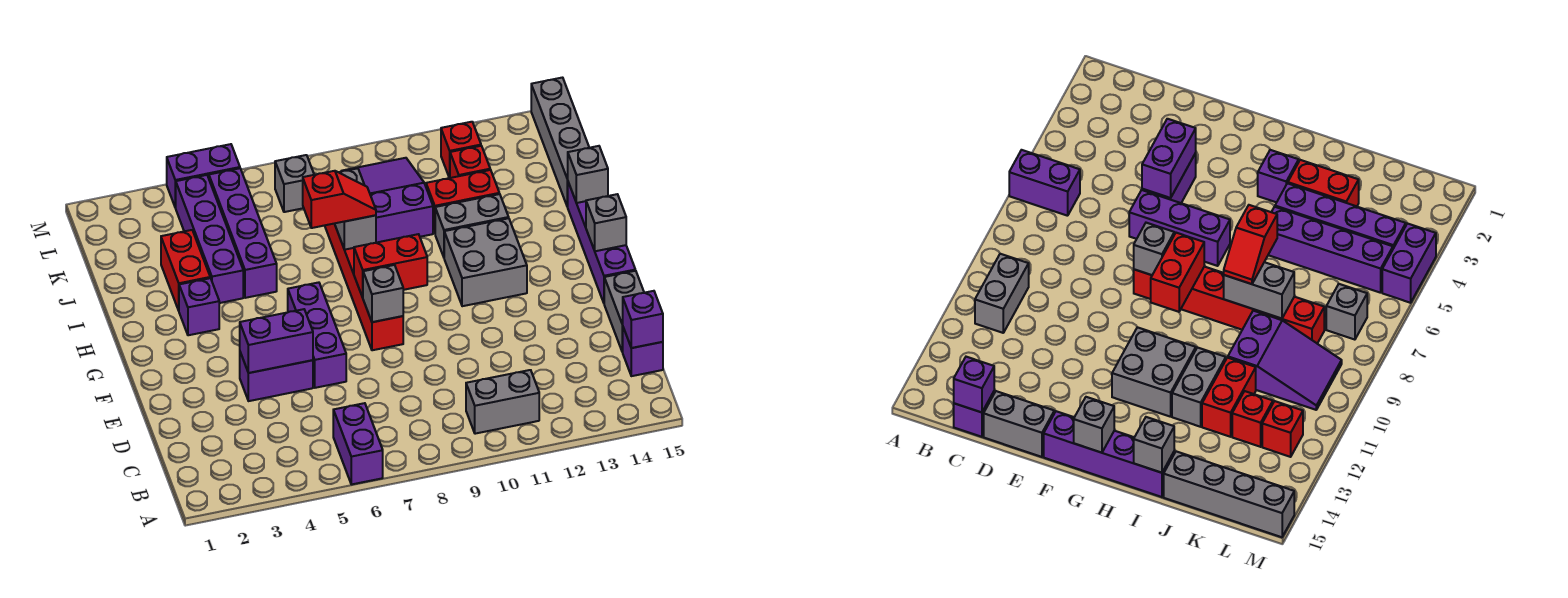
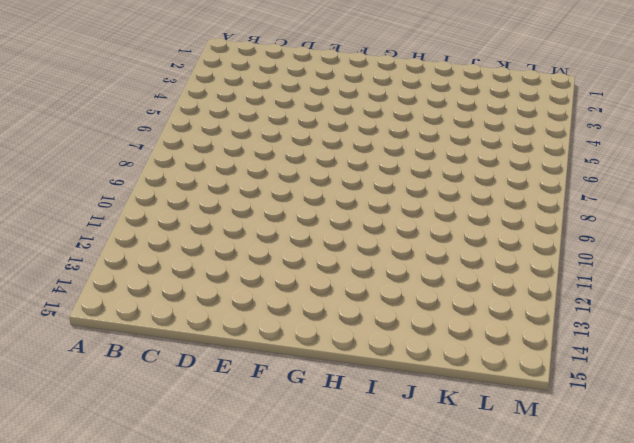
none -> purple 1x2 brick [333,403,383,484]
none -> grey 1x2 brick [466,370,539,434]
none -> purple 1x1 brick [623,328,663,376]

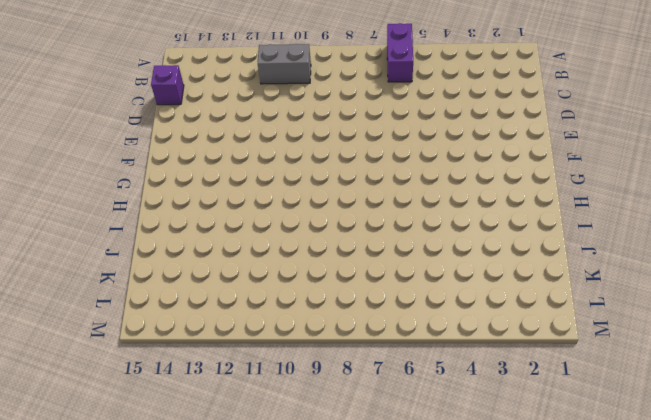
none -> grey 1x2 brick [604,271,644,352]
none -> purple 1x2 brick [240,352,313,401]
none -> purple 1x3 brick [288,282,346,388]

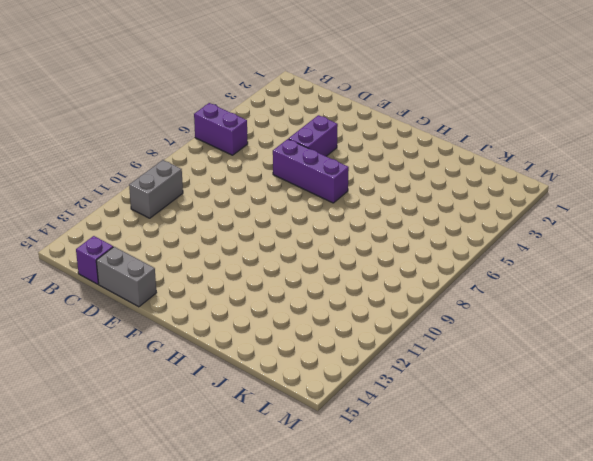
none -> red 1x6 brick [325,224,403,350]
none -> purple 1x4 brick [568,182,635,303]
none -> grey 2x2 brick [444,218,527,306]

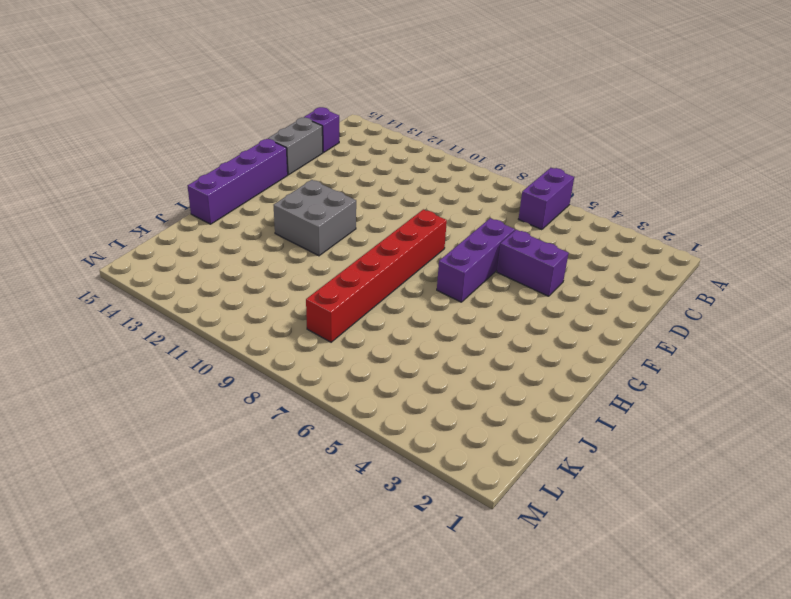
none -> grey 1x2 brick [466,370,539,434]
none -> purple 1x1 brick [179,278,219,335]
none -> red 1x2 brick [161,230,210,310]

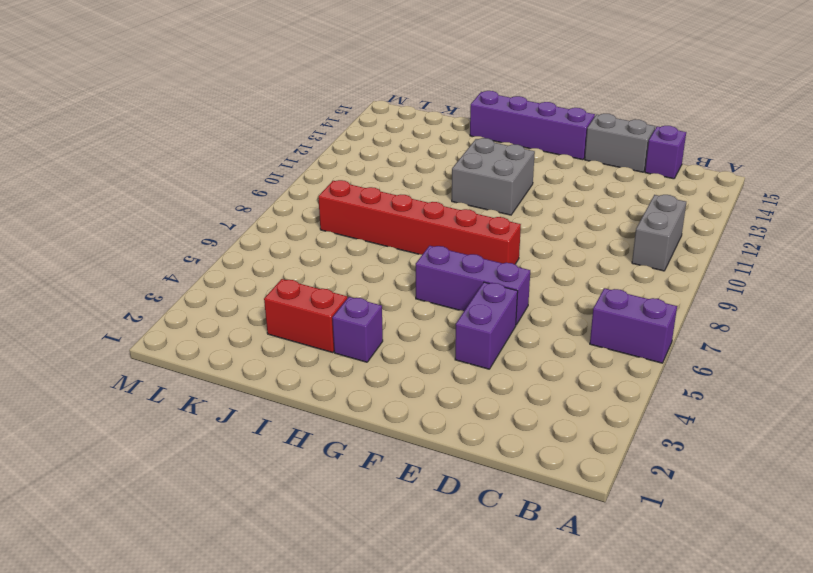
none -> purple 1x4 brick [176,175,243,303]
none -> purple 1x4 brick [209,168,277,298]
none -> grey 1x2 brick [435,194,509,257]

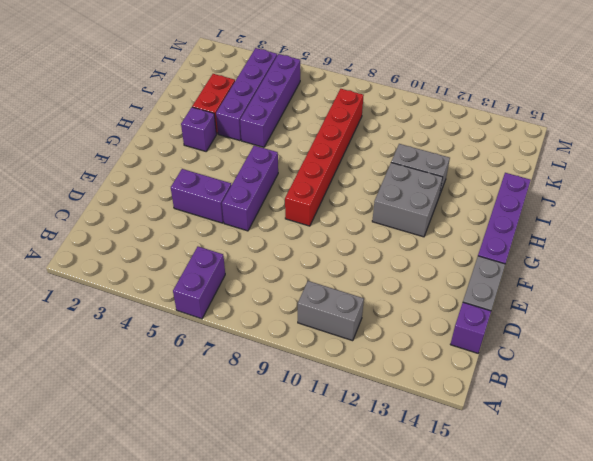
none -> purple 2x3 slope [341,158,433,243]
none -> red 1x2 brick [426,170,499,233]
none -> grey 1x4 brick [531,78,589,207]

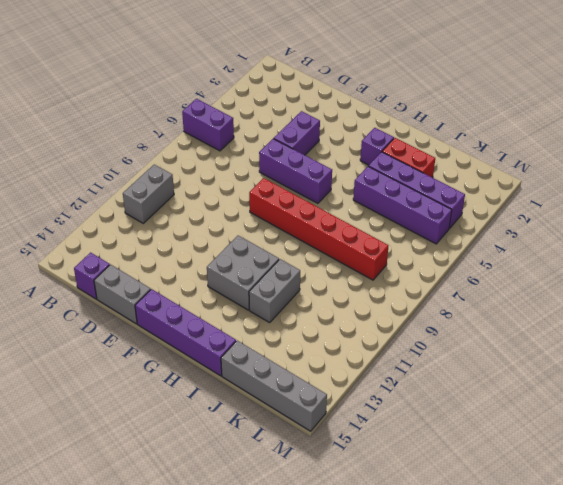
none -> purple 2x3 slope [341,158,433,243]
none -> red 1x2 brick [426,170,499,233]
none -> red 1x1 brick [450,146,490,178]

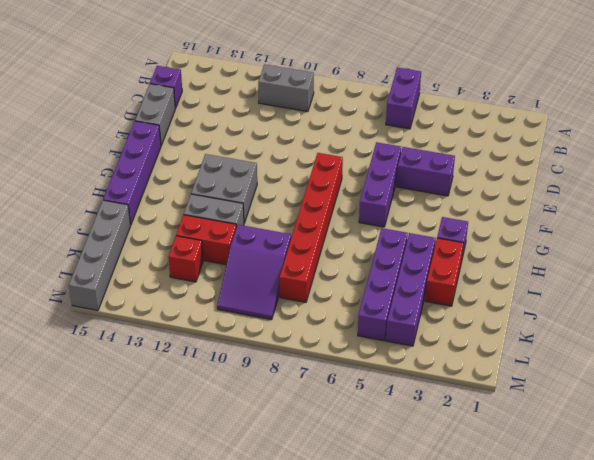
none -> grey 1x1 brick [275,155,314,212]
none -> red 1x1 brick [441,122,481,178]
none -> purple 1x2 brick [167,144,240,208]

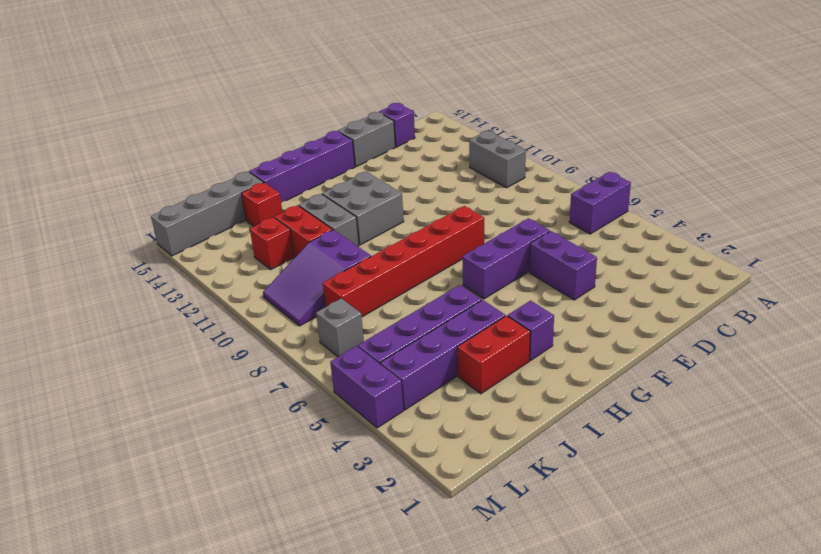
red 1x1 brick [241,182,282,226] -> red 1x1 brick moved to [441,122,481,178]
none -> purple 1x1 brick [623,291,663,348]
none -> purple 1x2 brick [240,309,313,373]
none -> grey 1x1 brick [363,265,403,322]

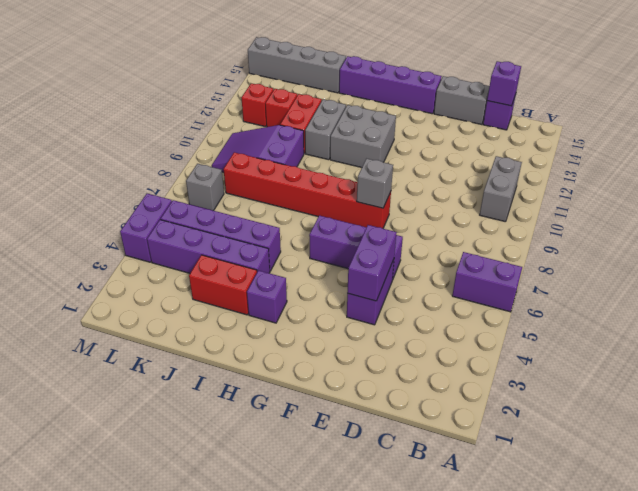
none -> red 1x2 brick [354,234,427,297]
none -> grey 1x1 brick [586,194,626,251]
none -> grey 1x2 brick [335,168,376,250]

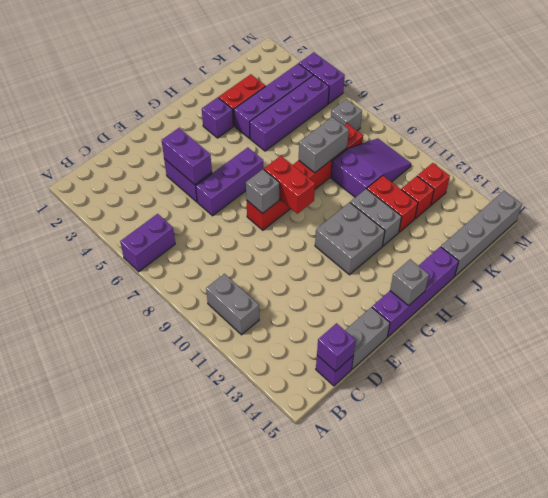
none -> grey 1x1 brick [567,146,608,203]
none -> red 1x2 slope [303,171,376,228]

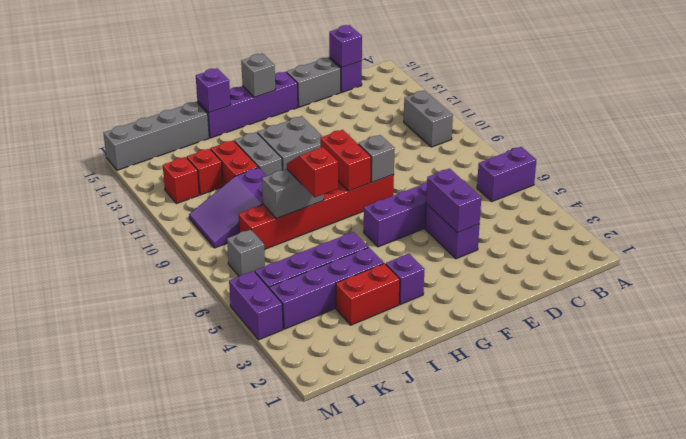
purple 1x1 brick [196,68,231,113] -> grey 1x1 brick [567,146,608,203]

